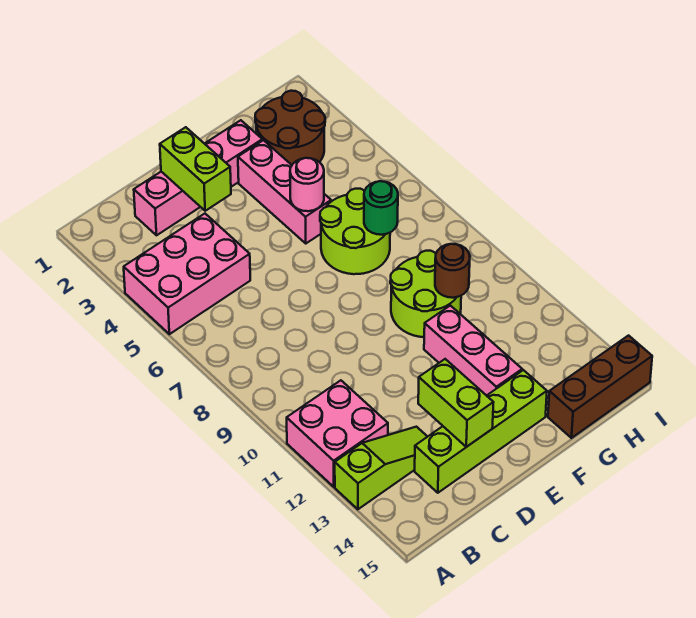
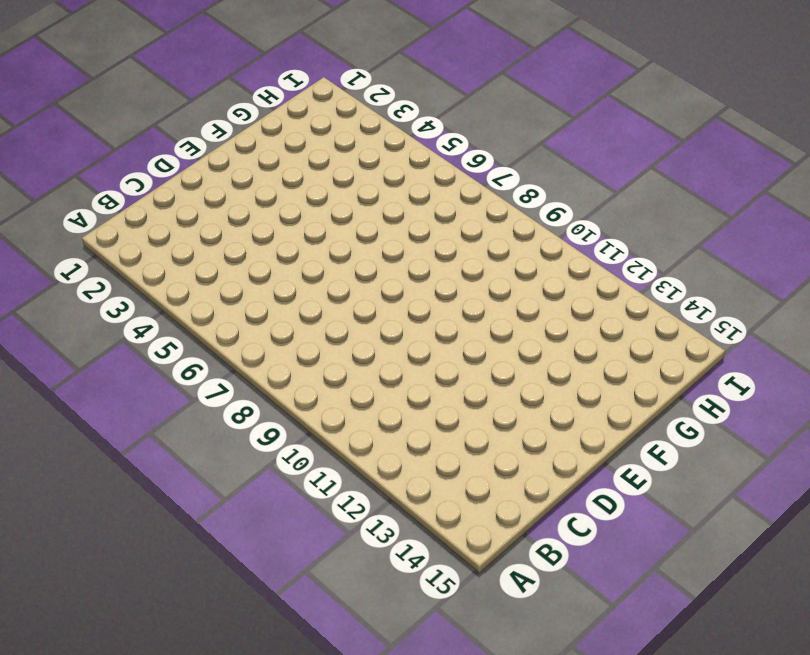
none -> pink 2x3 brick [124,214,250,334]
none -> pink 2x2 brick [287,380,388,487]
none -> lime 1x3 slope [335,427,427,509]

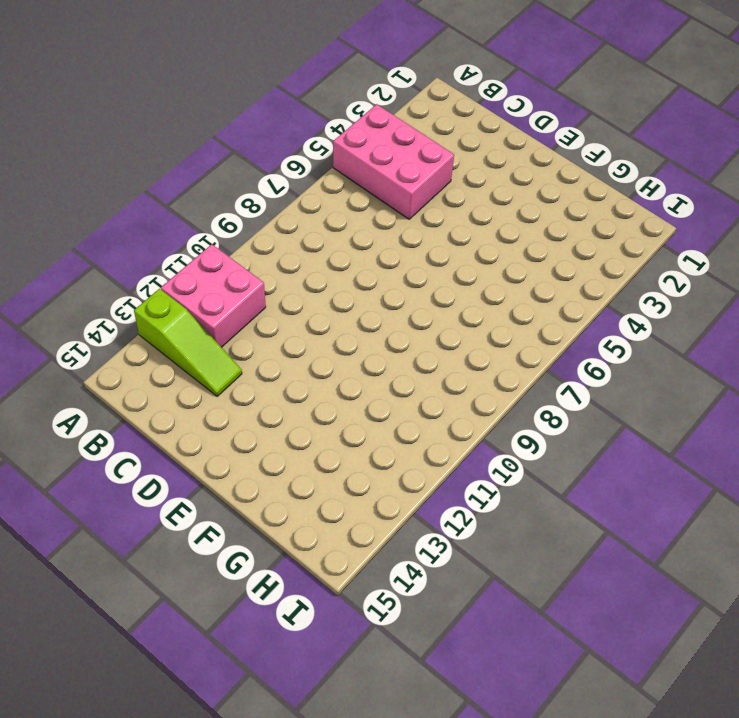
none -> pink 1x4 brick [134,120,262,235]
none -> lime 1x4 brick [415,370,547,493]
none -> pink 1x3 brick [238,140,331,243]

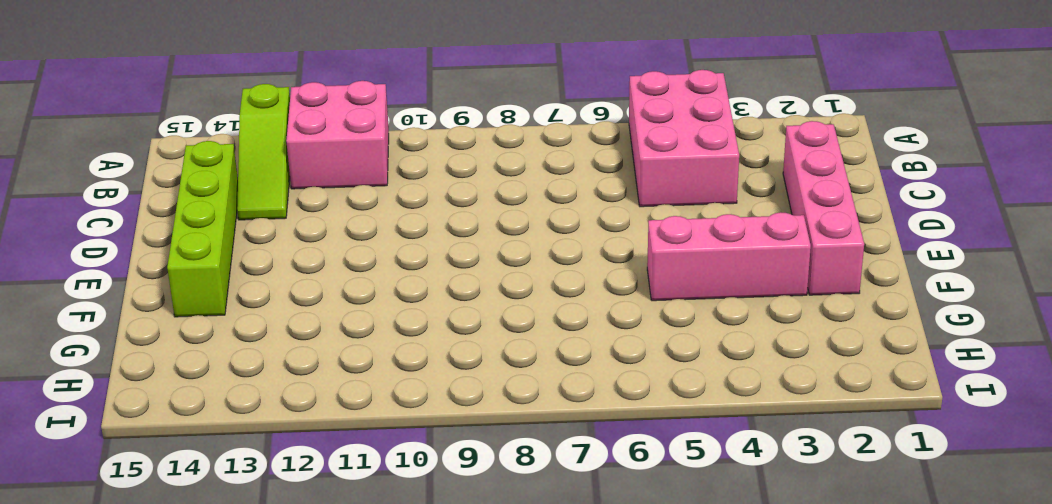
none -> lime 2x2 round brick [320,189,390,274]
none -> lime 2x2 round brick [390,251,461,337]
none -> pink 1x3 brick [424,305,522,396]

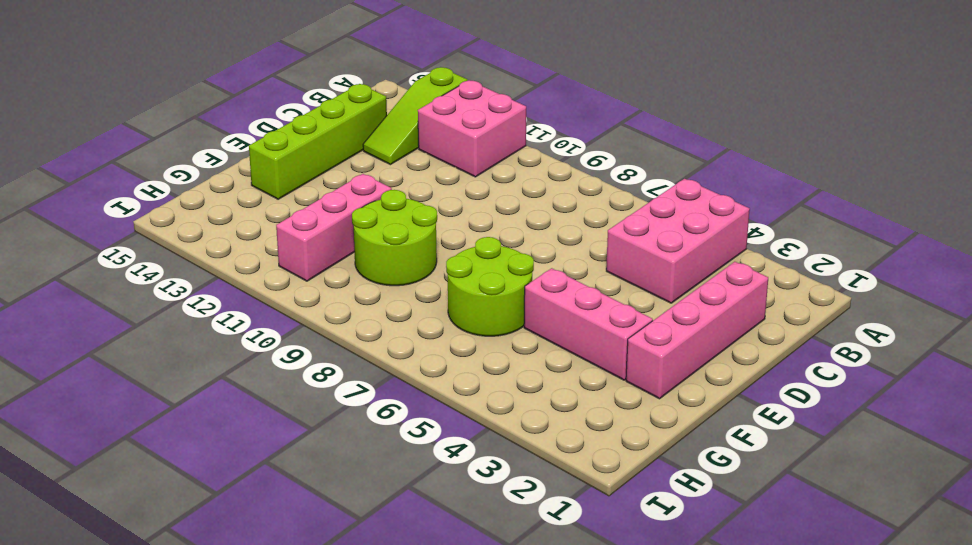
pink 1x3 brick [276,174,392,281] -> pink 1x3 brick turned to [424,305,522,396]
none -> brown 2x2 round brick [255,91,325,165]
none -> brown 1x3 brick [548,336,652,438]
none -> lime 1x2 brick [160,127,231,211]

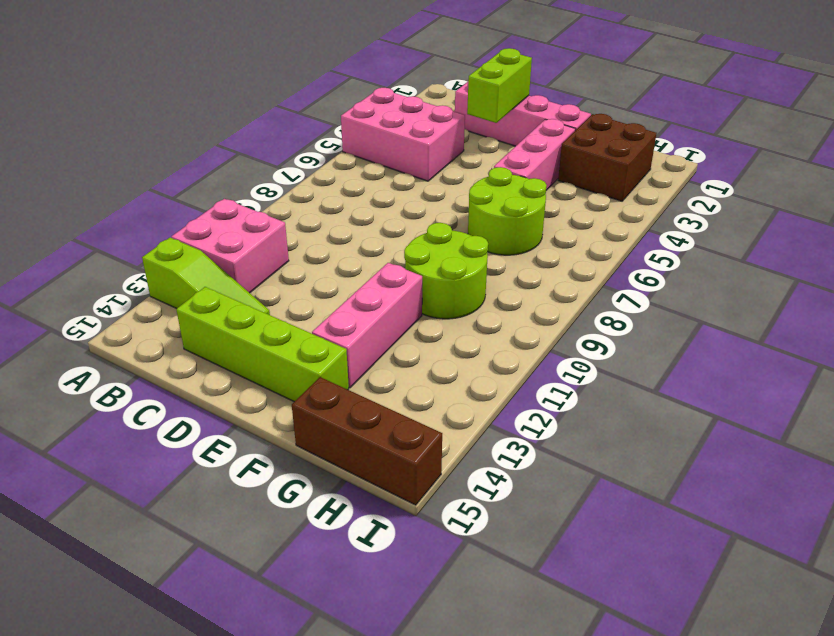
brown 2x2 brick [558,114,657,201] -> brown 2x2 round brick [255,91,325,165]
none -> lime 1x2 brick [418,359,494,447]
none -> pink 1x1 round brick [290,158,324,211]
none -> green 1x1 round brick [364,181,398,235]

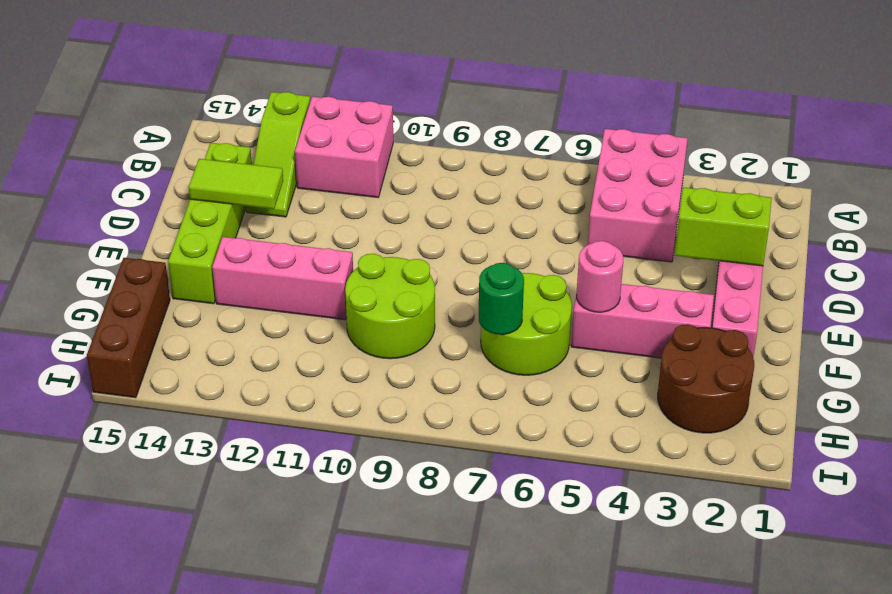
lime 1x2 tile [189,159,283,209] -> lime 1x2 brick [418,359,494,447]
none -> brown 1x1 round brick [435,244,470,298]

